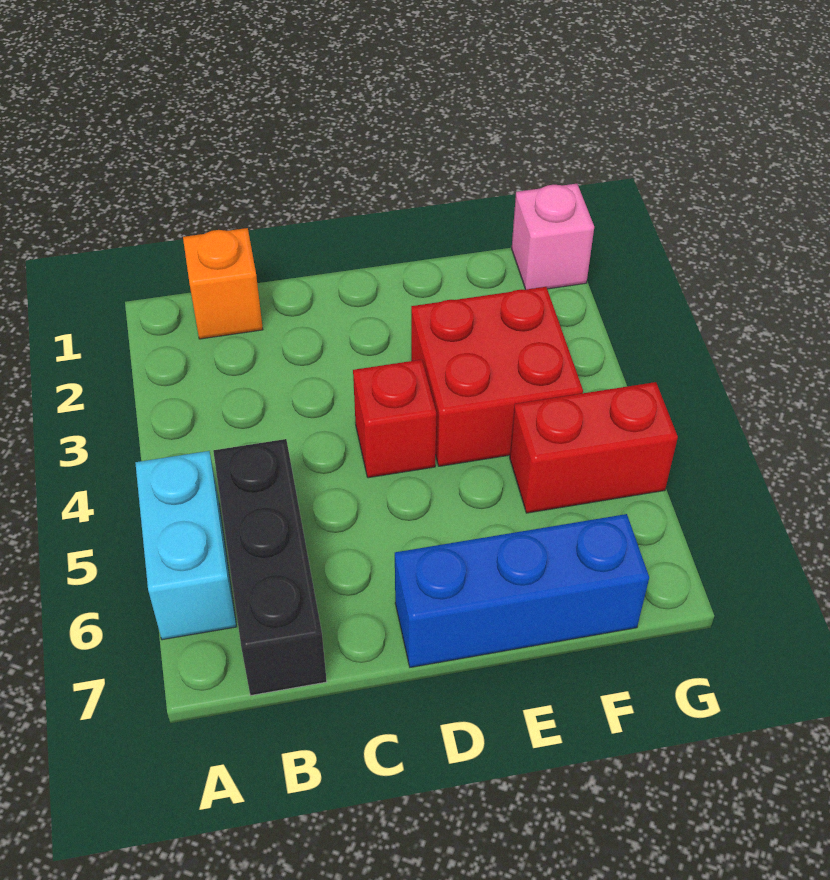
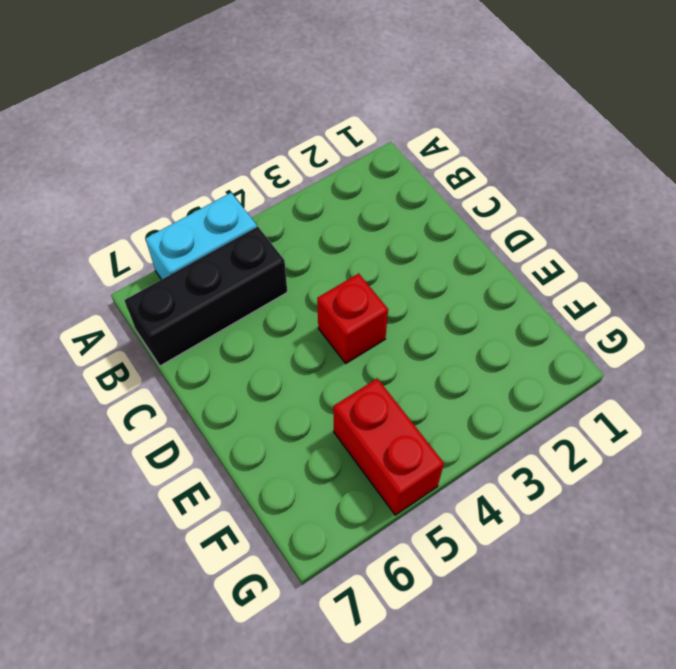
none -> orange 1x1 brick [183,228,263,339]
none -> blue 1x3 brick [395,514,649,667]

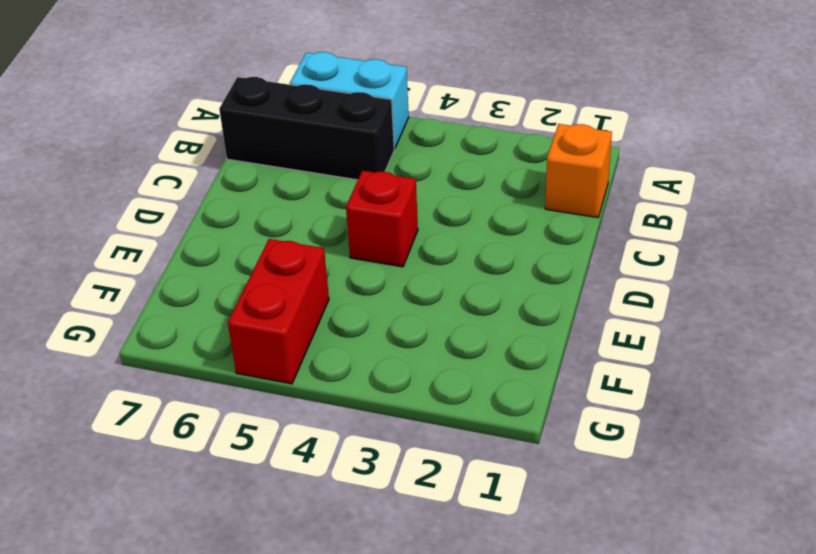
none -> blue 1x3 brick [395,514,649,667]
none -> red 2x2 brick [411,287,583,466]

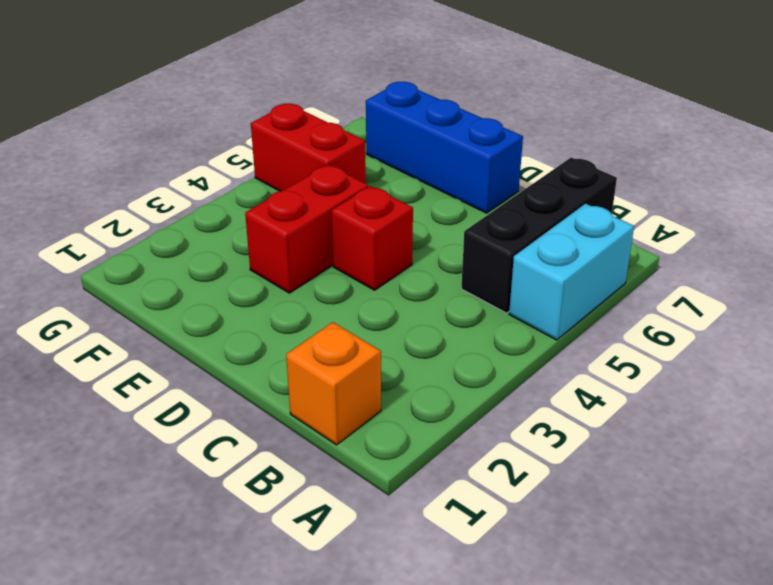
red 1x2 brick [245,165,368,293] -> red 2x2 brick [411,287,583,466]
none -> pink 1x1 brick [512,184,594,290]

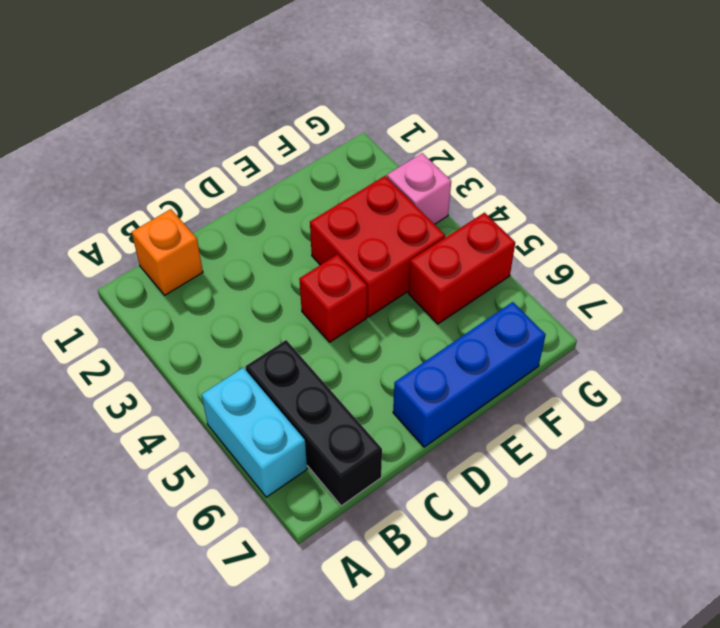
pink 1x1 brick [387,153,451,224] -> pink 1x1 brick moved to [512,184,594,290]

